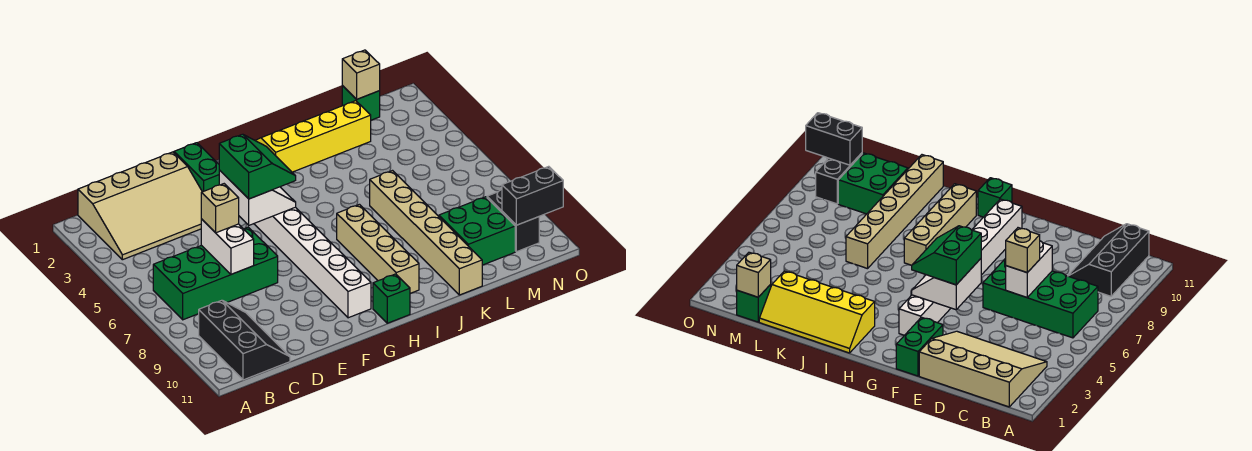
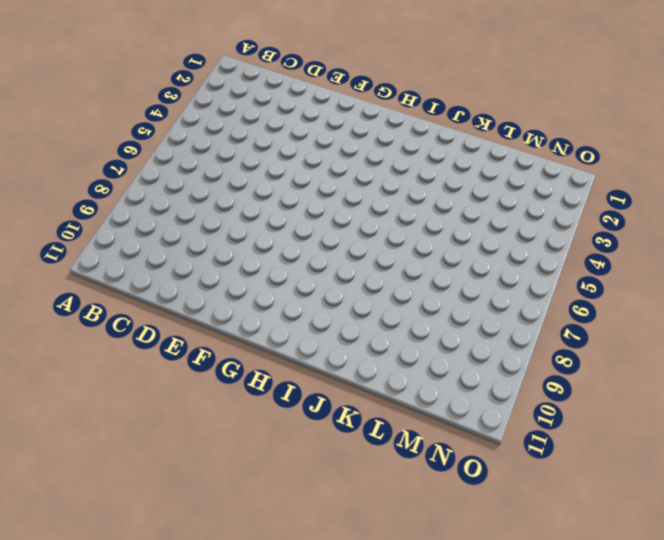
none -> tan 3x4 slope [78,152,202,260]
none -> green 2x4 brick [153,227,278,320]
none -> black 2x3 slope [199,300,290,380]

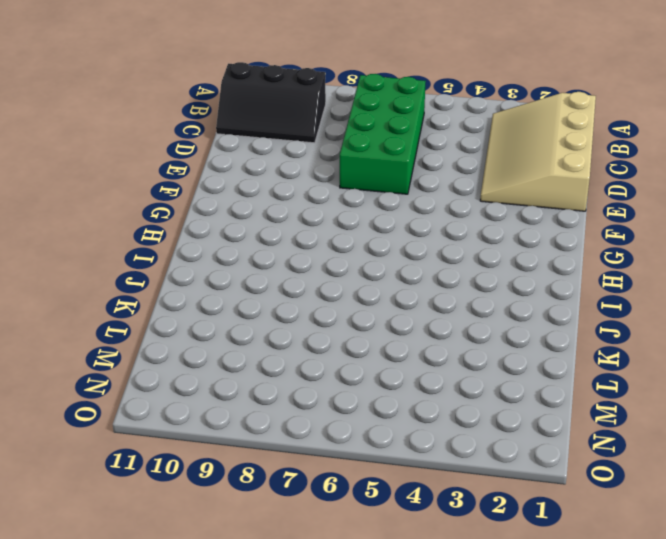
none -> green 1x2 brick [174,143,219,192]
none -> white 1x8 brick [254,207,371,318]
none -> green 1x1 brick [373,274,410,323]

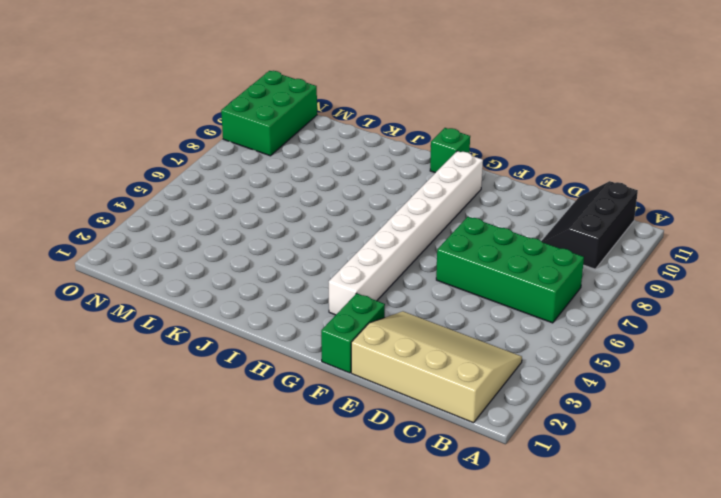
green 2x3 brick [221,71,317,156] -> black 1x2 brick [487,190,539,252]
none -> yellow 2x4 slope [255,101,371,172]
none -> tan 1x4 brick [337,204,419,294]
none -> tan 1x6 brick [370,171,482,295]

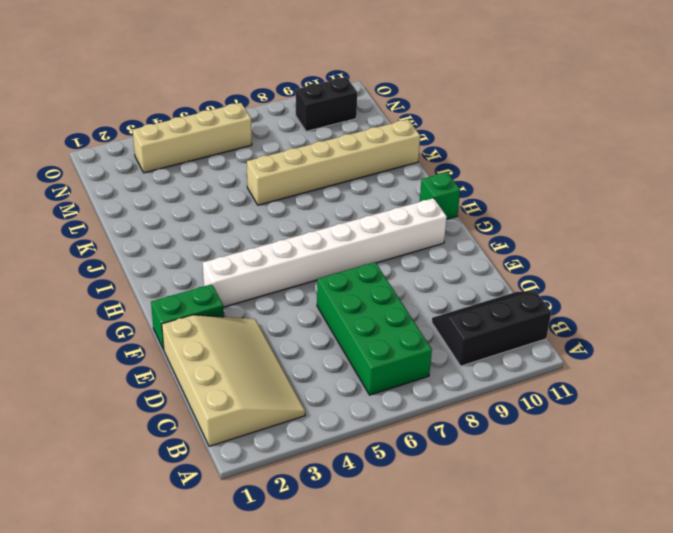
tan 1x4 brick [133,103,252,173] -> tan 1x4 brick moved to [337,204,419,294]
none -> yellow 2x4 slope [255,101,371,172]
none -> green 2x2 brick [439,197,515,265]
none -> green 1x1 brick [342,86,380,120]

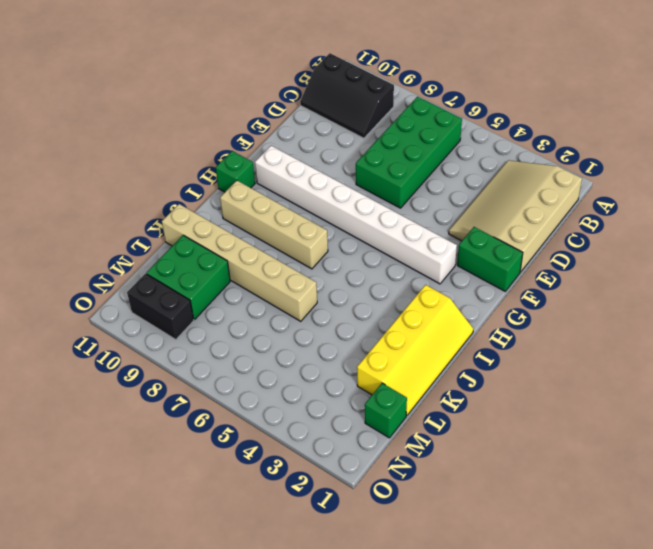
none -> white 1x2 brick [201,219,254,274]
none -> white 2x2 slope [219,170,296,225]
none -> tan 1x1 brick [342,50,380,99]

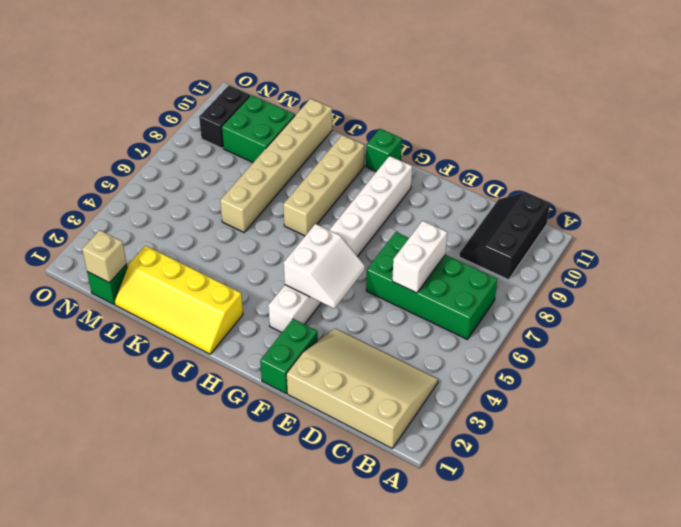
white 2x2 slope [284,224,365,308] -> white 2x2 slope turned to [219,170,296,225]
none -> black 1x2 brick [502,166,563,225]
none -> tan 1x1 brick [201,184,239,233]
none -> green 2x2 slope [219,134,296,199]

